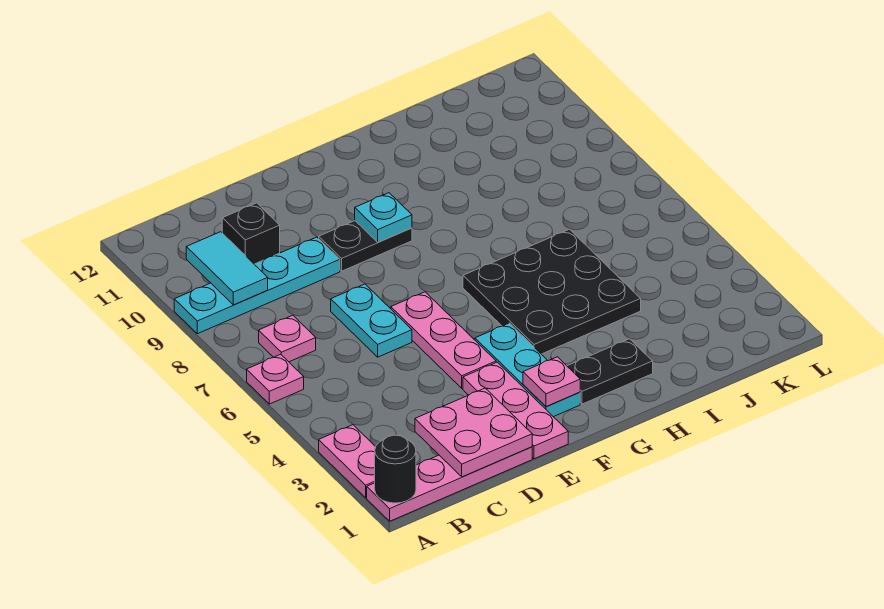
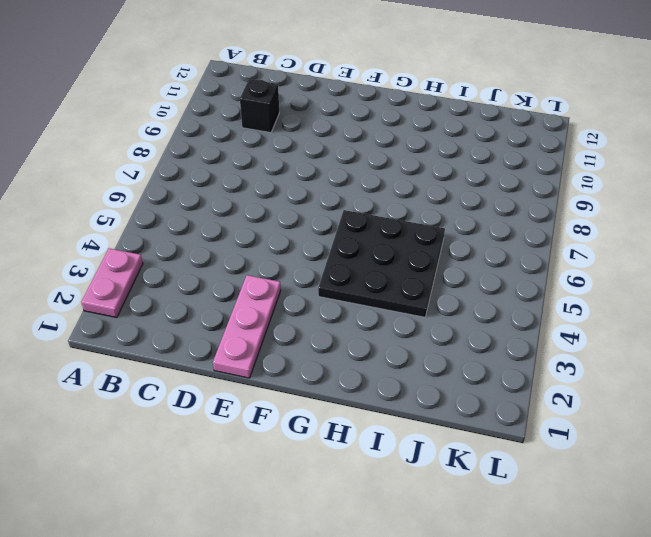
none -> pink 1x4 plate [367,447,532,521]
none -> pink 1x1 plate [247,354,304,404]
none -> cyan 1x4 plate [174,237,340,334]

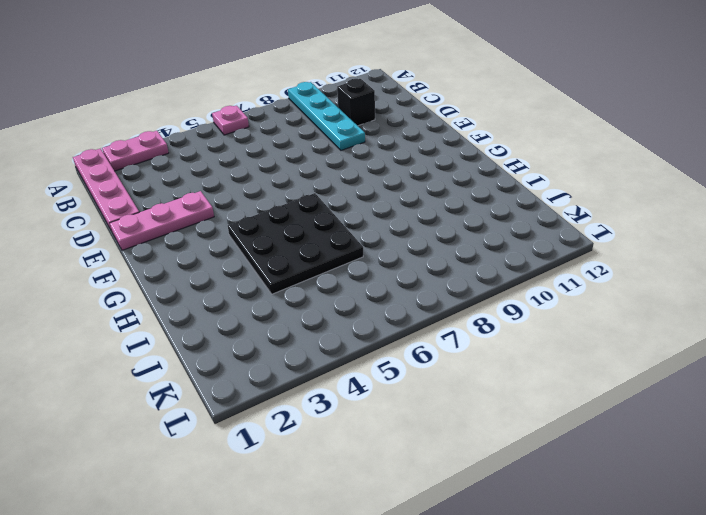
none -> pink 1x1 plate [259,315,316,362]
none -> cyan 1x2 plate [331,284,412,357]
none -> pink 1x3 plate [391,292,496,388]

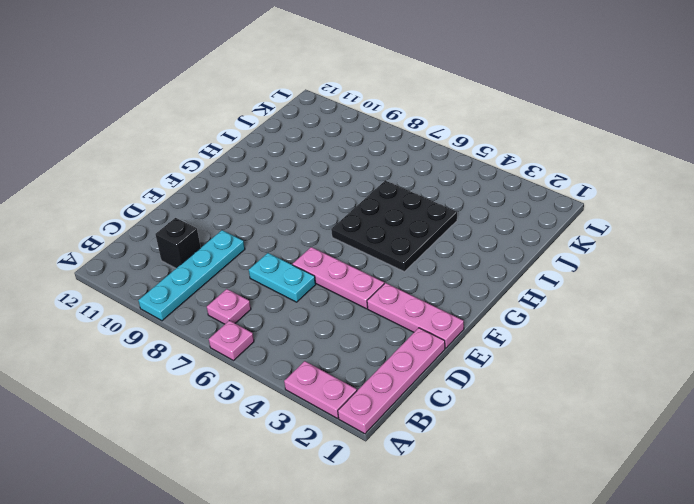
none -> black 1x2 plate [319,221,412,271]
none -> cyan 1x3 plate [475,323,580,417]
none -> black 1x2 plate [567,339,653,404]

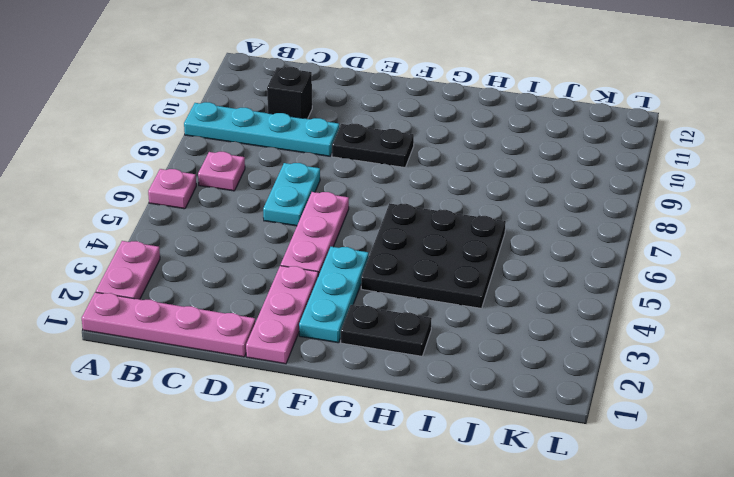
none -> black 1x1 round brick [375,435,416,503]
none -> cyan 1x2 tile [186,232,268,305]
none -> pink 2x2 plate [415,388,532,477]

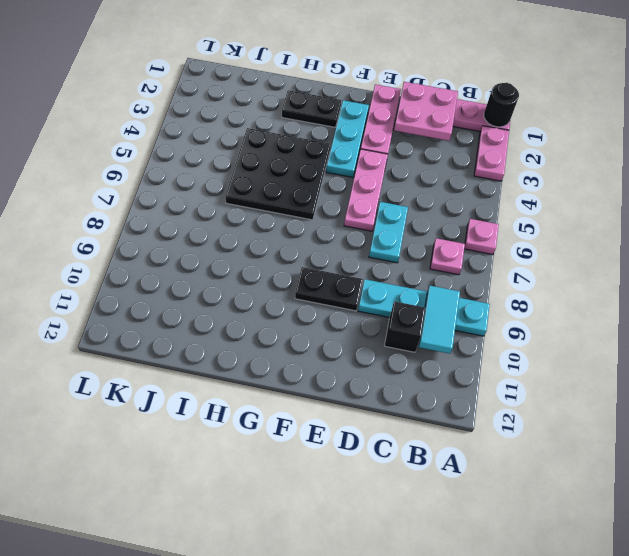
none -> pink 1x1 plate [523,357,580,407]
none -> cyan 1x1 plate [355,193,412,242]

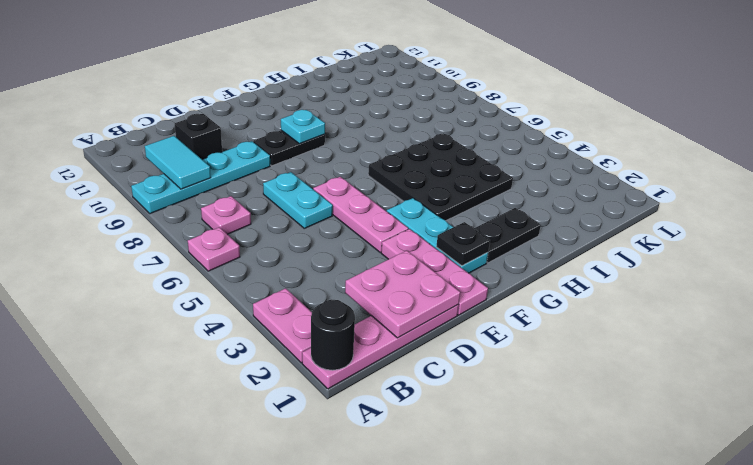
black 1x1 plate [436,222,490,266] -> pink 1x1 plate [523,357,580,407]

